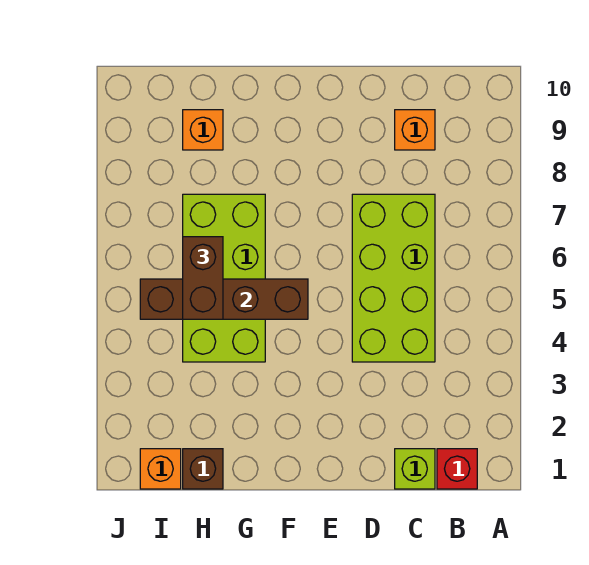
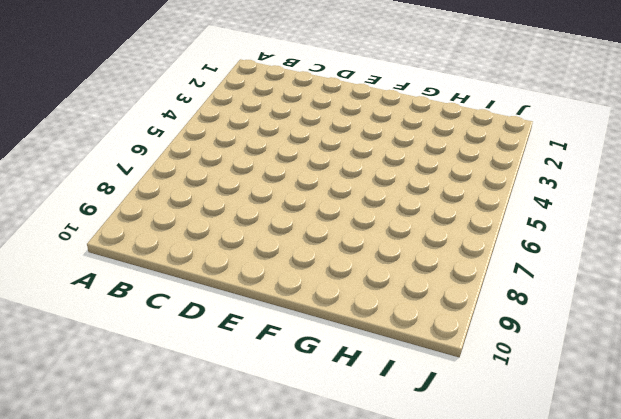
none -> red 1x1 brick [437,449,477,489]
none -> lime 1x1 brick [395,449,435,489]

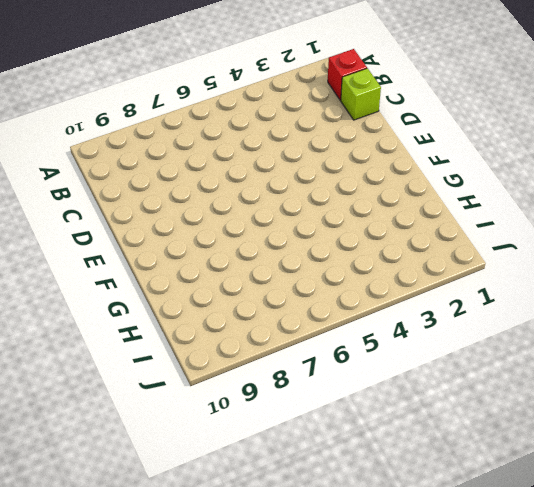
none -> lime 2x4 brick [352,194,435,362]
none -> orange 1x1 brick [395,110,435,150]

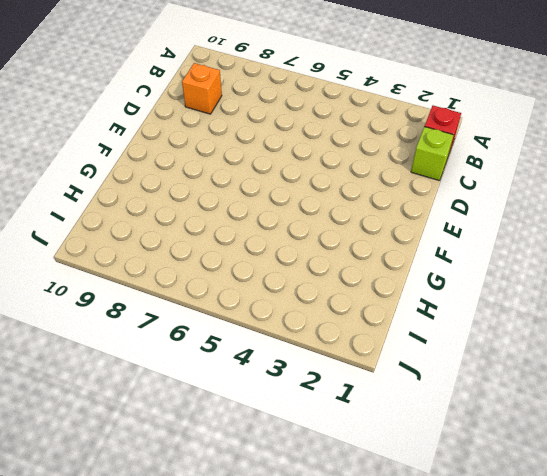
none -> lime 2x4 brick [352,194,435,362]
none -> lime 2x4 brick [183,194,265,362]

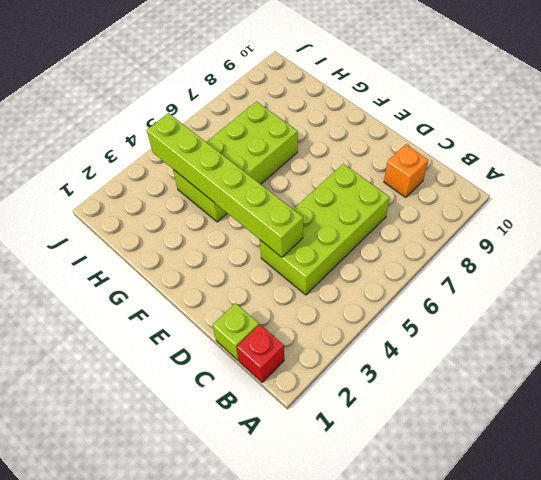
lime 1x6 brick [147,113,303,257] -> none
none -> brown 1x1 brick [183,449,223,489]
none -> orange 1x1 brick [183,110,223,150]

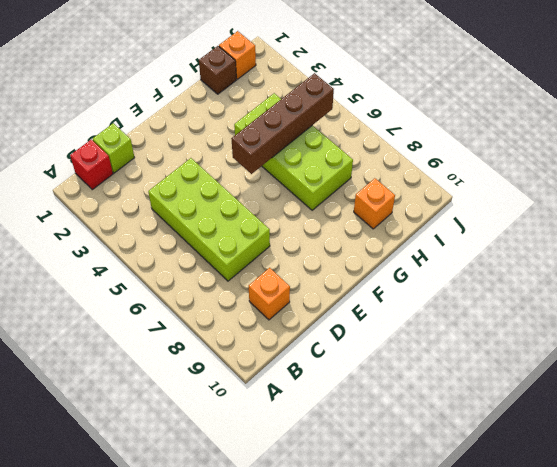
none -> brown 1x2 brick [183,237,223,319]

